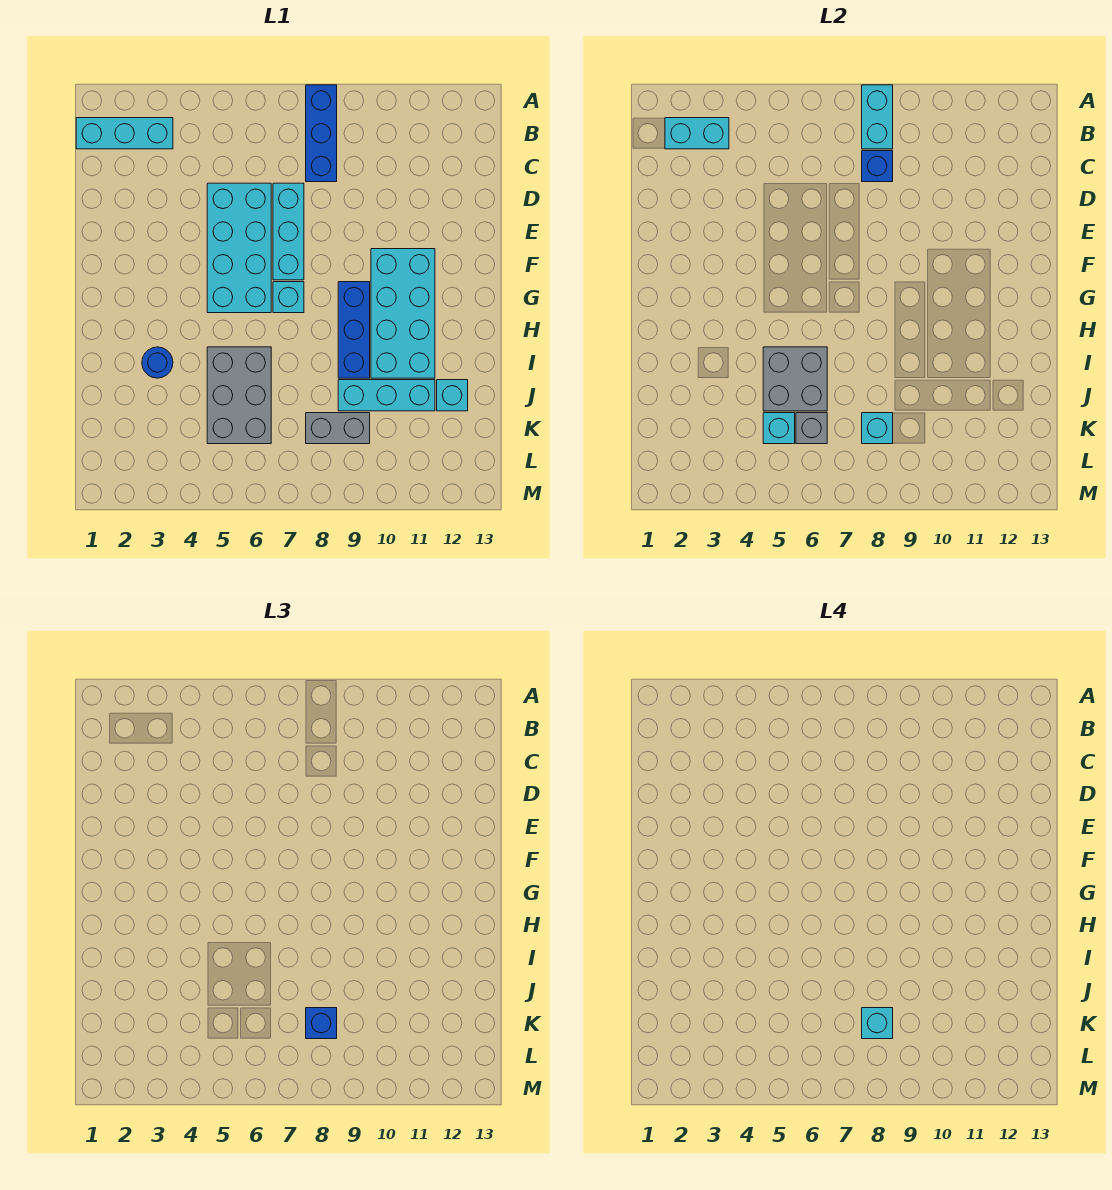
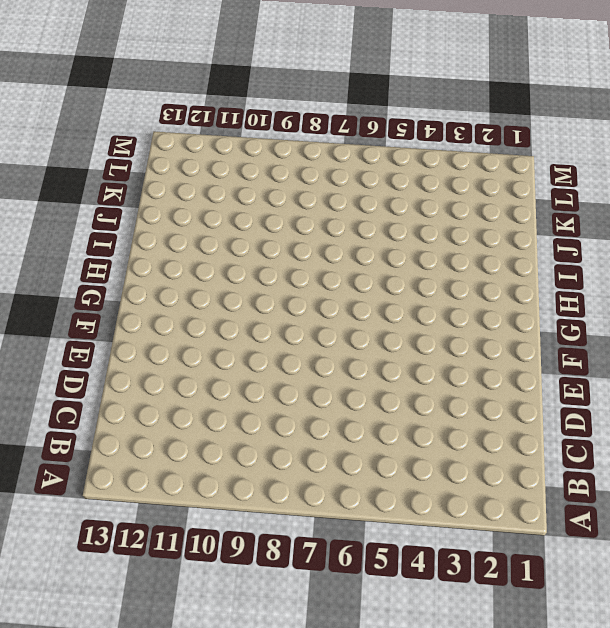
none -> blue 1x3 brick [306,85,337,182]
none -> cyan 1x3 brick [76,118,173,149]
none -> cyan 2x4 brick [207,183,271,313]

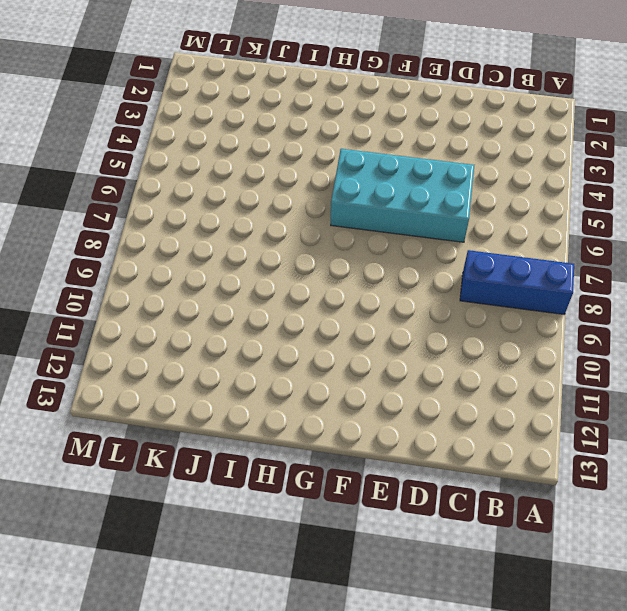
none -> cyan 1x3 brick [76,118,173,149]
none -> cyan 1x3 brick [273,183,304,280]
none -> cyan 2x4 brick [371,249,435,378]

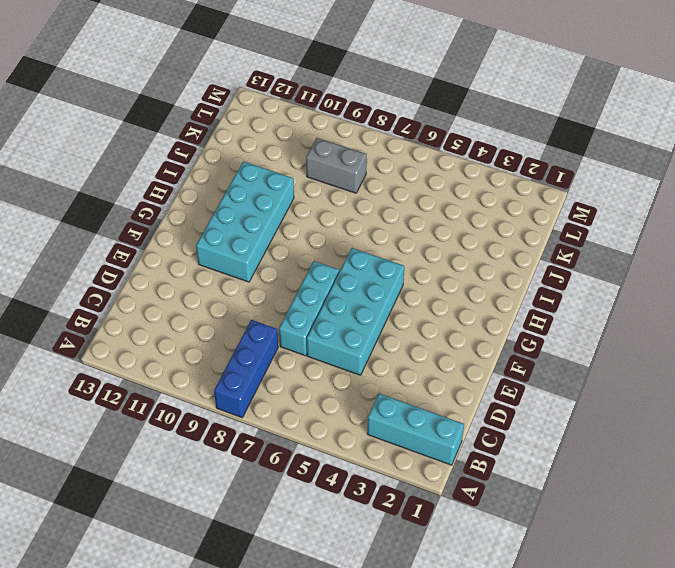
none -> cyan 1x1 brick [273,282,304,313]
none -> blue 1x3 brick [338,282,370,378]
none -> blue 1x1 round brick [142,347,173,378]

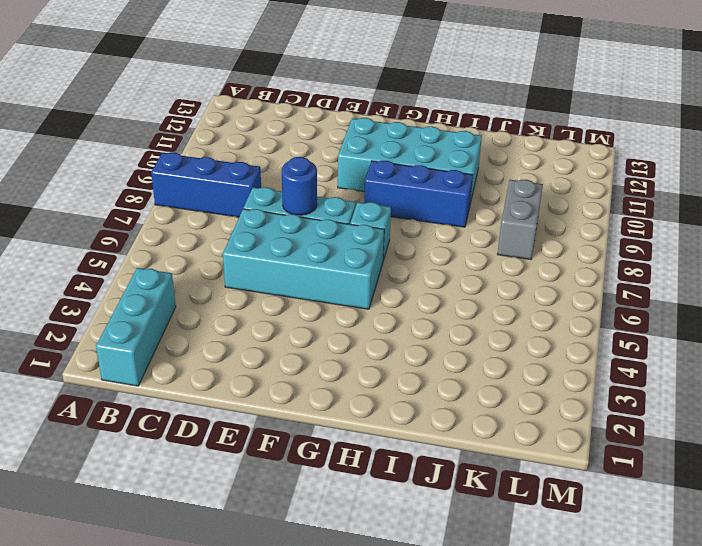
blue 1x1 round brick [282,157,317,215] -> blue 1x1 round brick moved to [142,347,173,378]
none -> grey 2x3 brick [207,347,271,444]
none -> cyan 1x3 brick [338,380,435,411]
none -> cyan 1x1 brick [437,380,468,411]

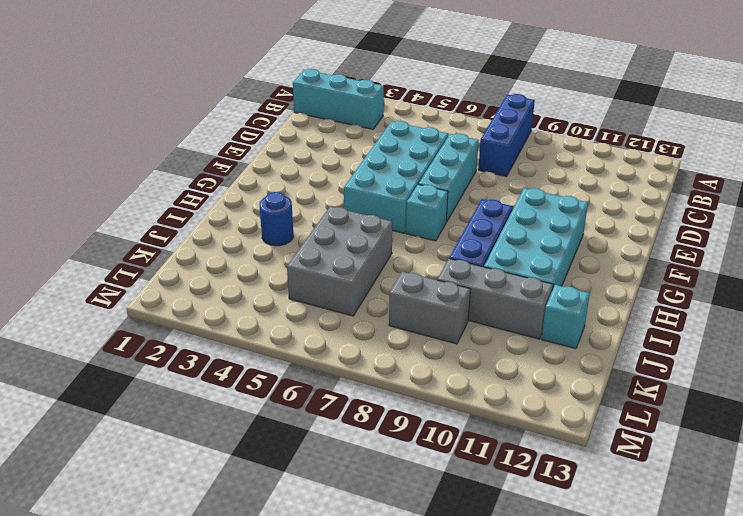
grey 1x3 brick [437,259,553,339] -> cyan 1x3 brick [338,380,435,411]
none -> cyan 1x2 brick [862,85,893,149]
none -> cyan 1x2 brick [665,118,729,149]
none -> blue 1x1 brick [862,151,893,182]

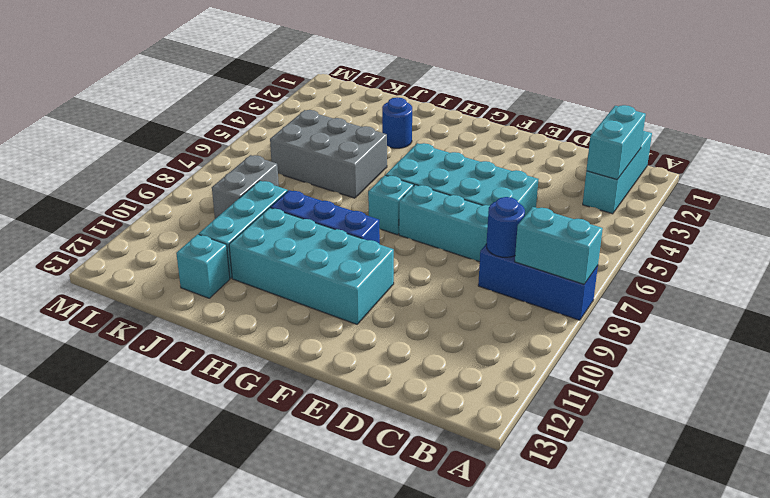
blue 1x1 round brick [486,197,525,257] -> blue 1x1 brick [862,151,893,182]
none -> grey 2x2 brick [763,347,827,411]
none -> cyan 1x1 brick [763,413,795,444]
none -> grey 1x1 brick [796,413,827,444]

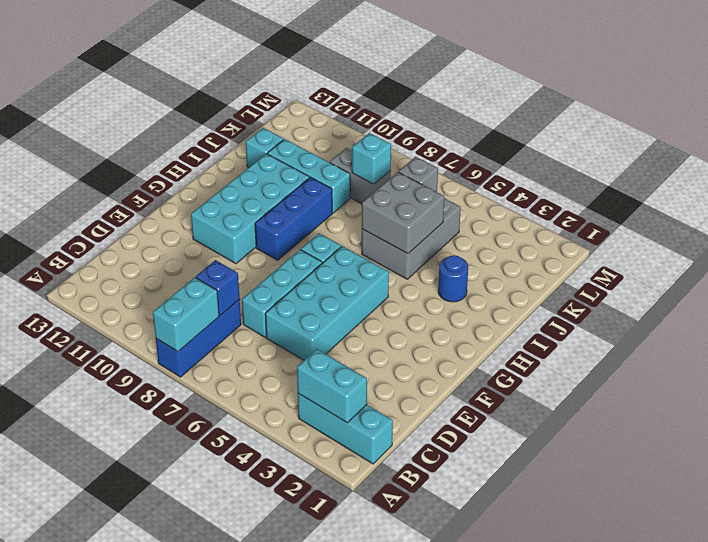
none -> cyan 1x1 brick [763,413,795,444]
none -> blue 1x1 brick [306,1008,337,1039]
none -> cyan 1x1 brick [862,1008,893,1039]

